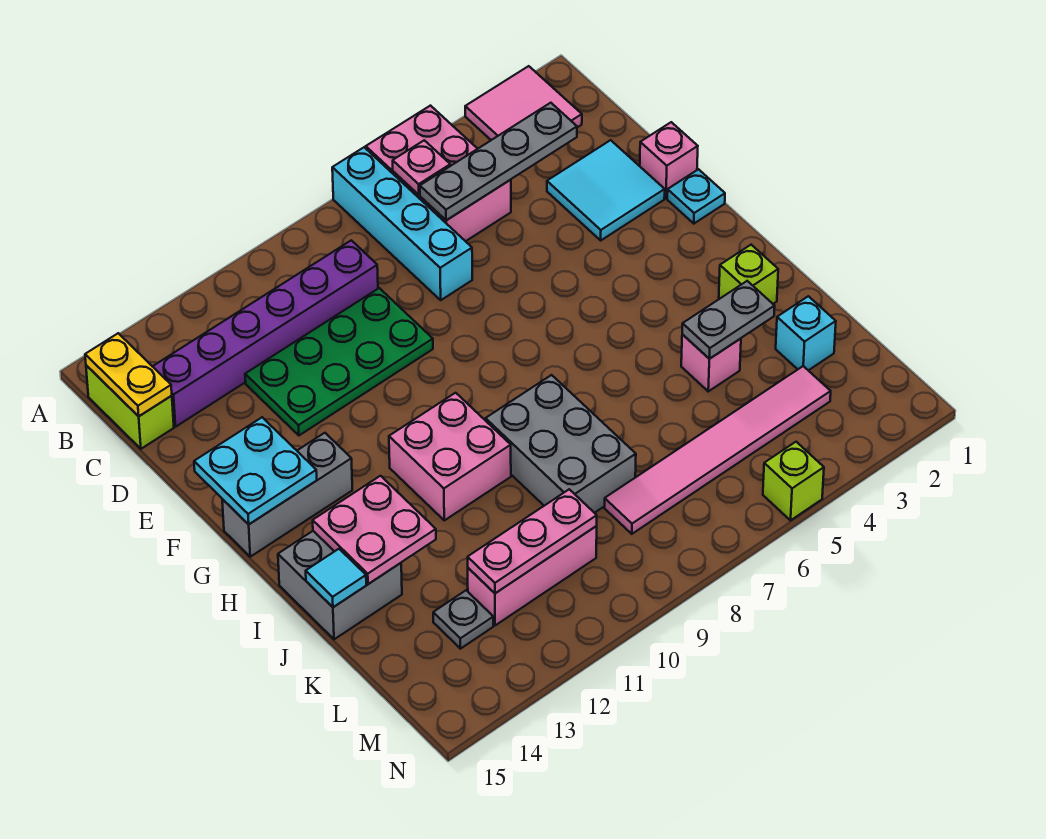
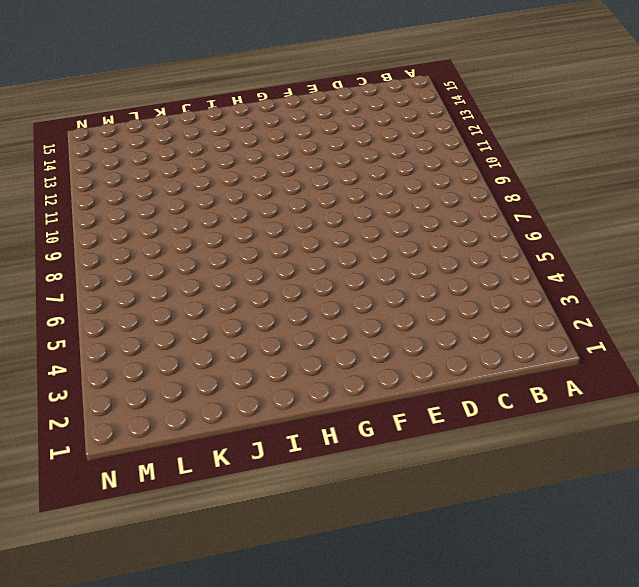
none -> pink 2x2 tile [465,66,582,140]
none -> pink 2x3 brick [366,106,511,241]
none -> cyan 1x4 brick [332,147,472,300]

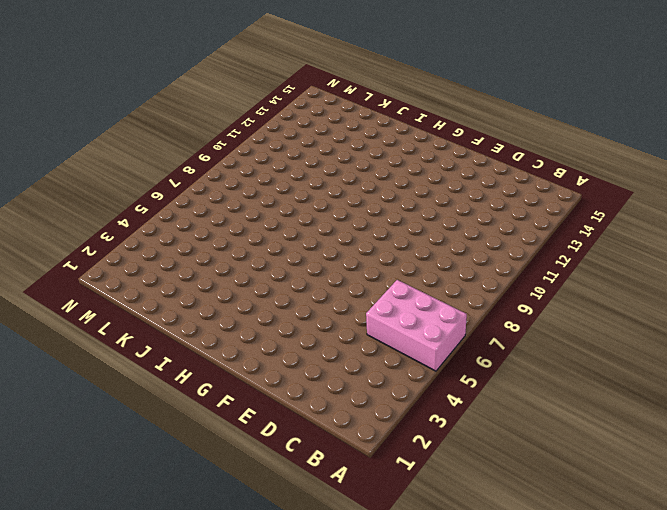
none -> pink 2x2 tile [465,66,582,140]
none -> cyan 1x4 brick [332,147,472,300]
none -> lime 1x2 brick [86,365,174,449]

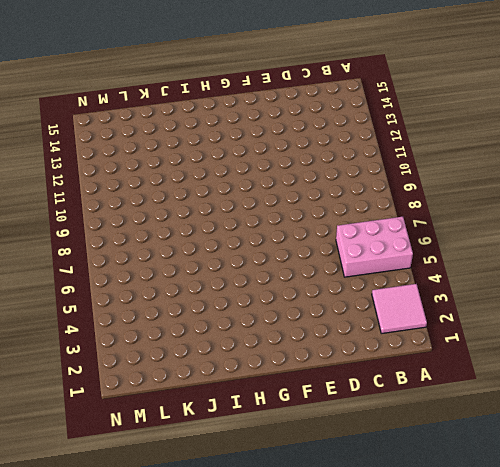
none -> cyan 1x4 brick [332,147,472,300]
none -> lime 1x2 brick [86,365,174,449]
none -> purple 1x6 brick [152,240,378,427]

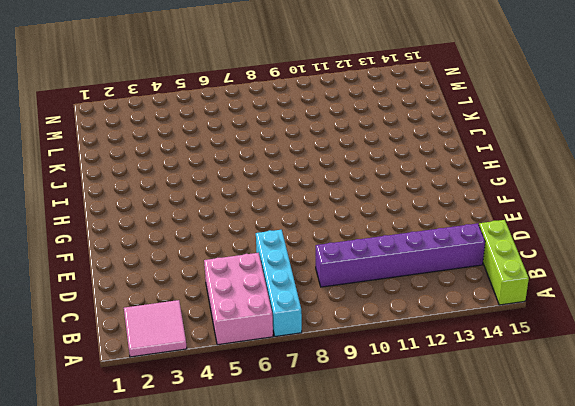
lime 1x3 brick [479,220,529,305] -> lime 1x2 brick [86,365,174,449]
none -> cyan 2x2 tile [547,140,665,240]
none -> green 2x4 plate [245,288,433,435]
none -> pink 1x1 brick [640,122,698,198]

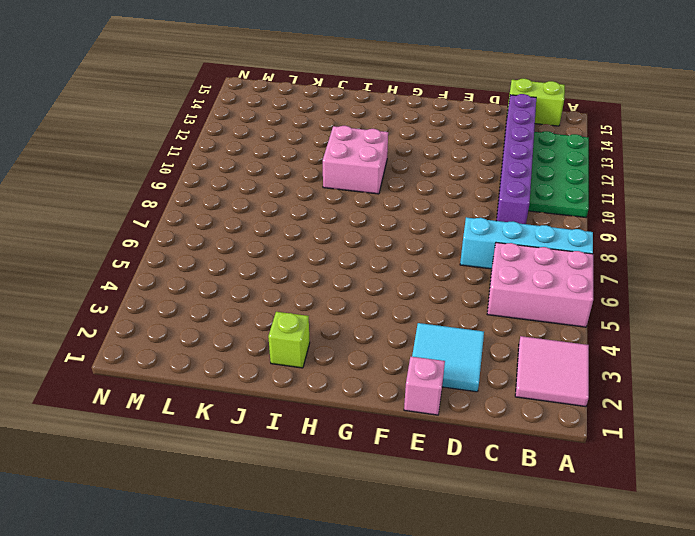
green 2x4 plate [528,131,589,217] -> green 2x4 plate moved to [245,288,433,435]
none -> cyan 1x1 plate [667,169,725,224]
none -> grey 1x3 brick [222,433,352,557]
none -> grey 2x3 brick [485,375,636,513]

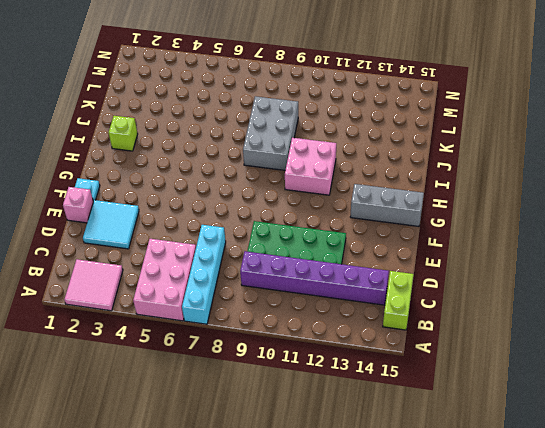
none -> grey 2x2 brick [278,531,402,639]
none -> pink 1x1 brick [681,335,741,391]
none -> cyan 1x1 brick [776,296,836,370]

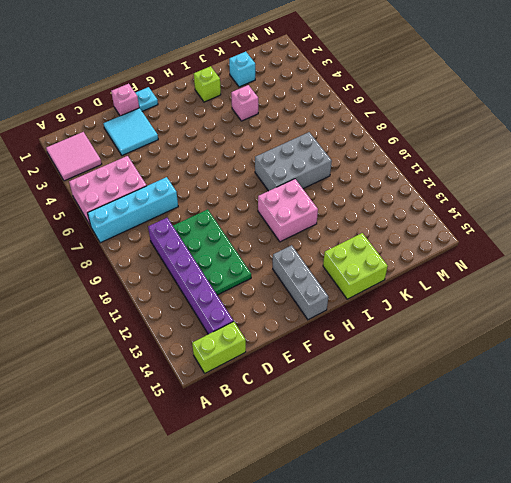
lime 2x2 brick [323,233,388,299] -> grey 2x2 brick [278,531,402,639]
none -> pink 1x6 tile [605,366,831,534]
none -> pink 1x3 brick [468,526,597,625]
none -> grey 1x1 plate [433,590,493,649]

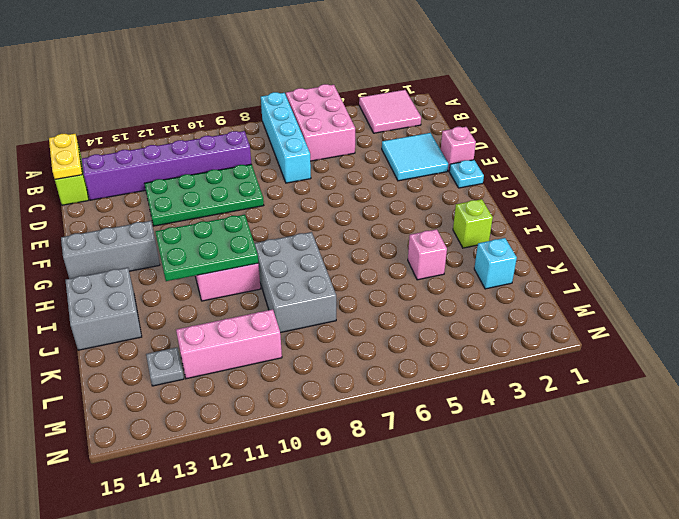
green 2x3 plate [155,215,258,281] -> none
none -> pink 1x6 tile [605,366,831,534]
none -> lime 1x1 brick [763,442,824,520]
none -> pink 1x1 plate [393,140,450,195]

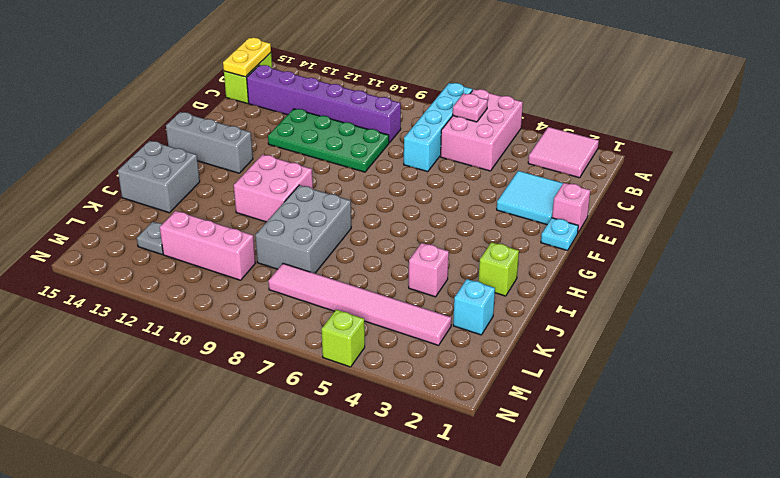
none -> grey 1x4 plate [420,103,577,220]
none -> cyan 2x2 plate [194,417,317,524]
none -> pink 2x2 plate [313,476,436,584]

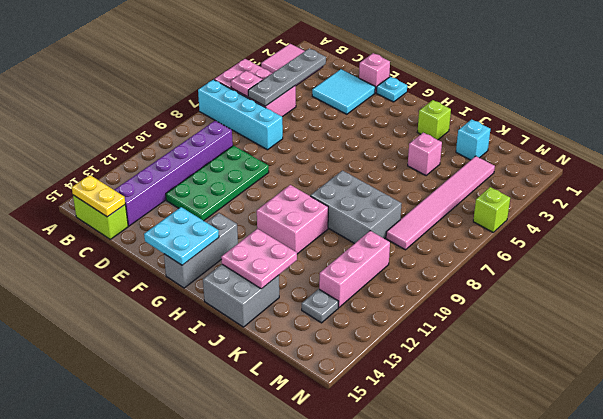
none -> grey 1x2 plate [682,281,775,359]
none -> cyan 1x1 tile [306,549,366,607]
none -> pink 1x3 plate [468,489,597,593]

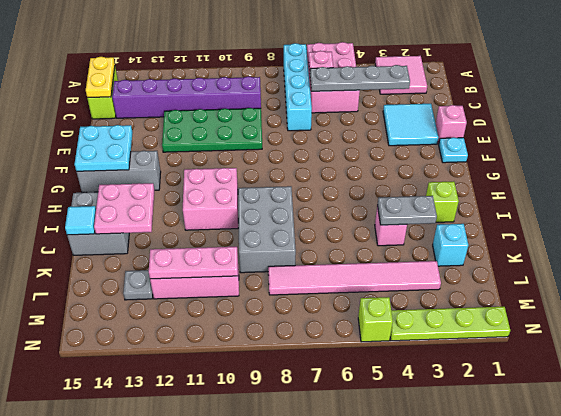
lime 1x4 plate [390,307,510,341] -> none

